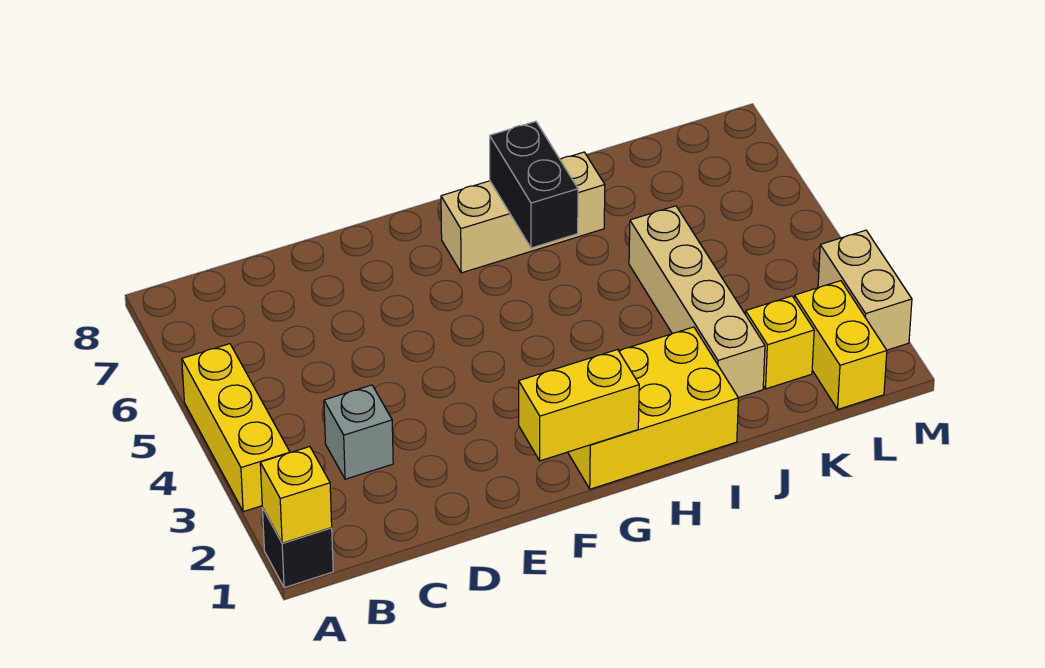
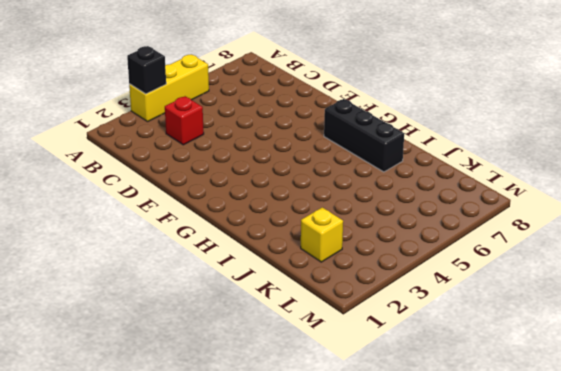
black 1x1 brick [127,46,166,94] -> black 1x1 brick moved to [262,508,333,588]
red 1x1 brick [165,96,204,145] -> grey 1x1 brick [324,385,393,479]
black 1x3 brick [324,99,404,172] -> tan 1x3 brick [441,152,605,273]
none -> yellow 2x3 brick [568,327,738,489]
none -> tan 1x4 brick [629,206,765,398]
none -> yellow 1x2 brick [794,281,887,409]

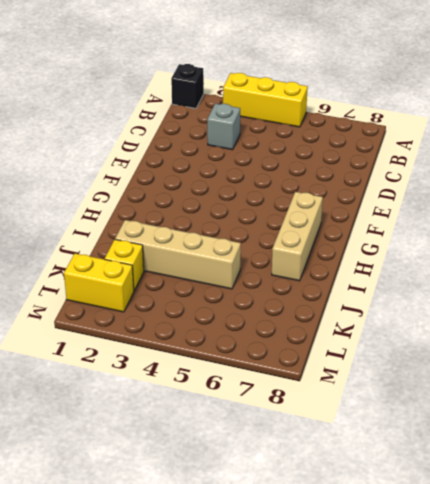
none -> yellow 2x3 brick [568,327,738,489]
none -> tan 1x2 brick [818,230,912,350]
none -> yellow 1x1 brick [260,447,332,543]

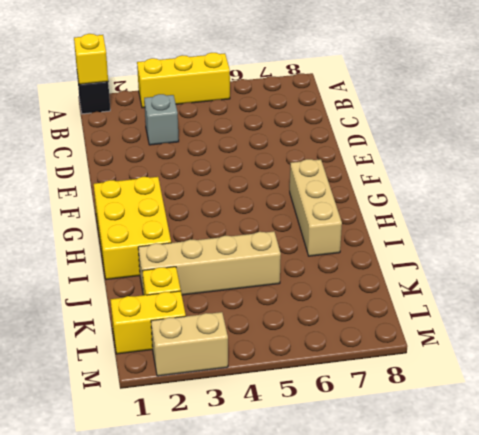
none -> yellow 1x2 brick [519,350,639,461]
none -> black 1x2 brick [490,121,578,248]

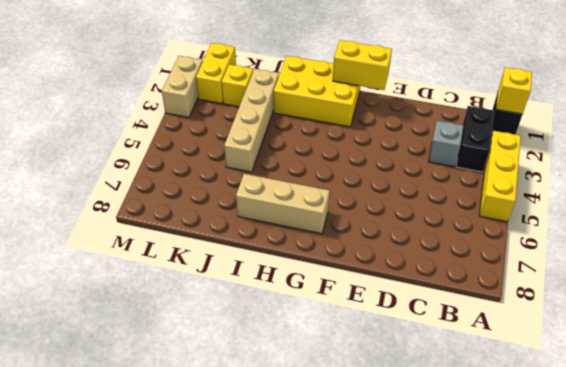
black 1x2 brick [456,106,494,172] -> black 1x2 brick moved to [490,121,578,248]

